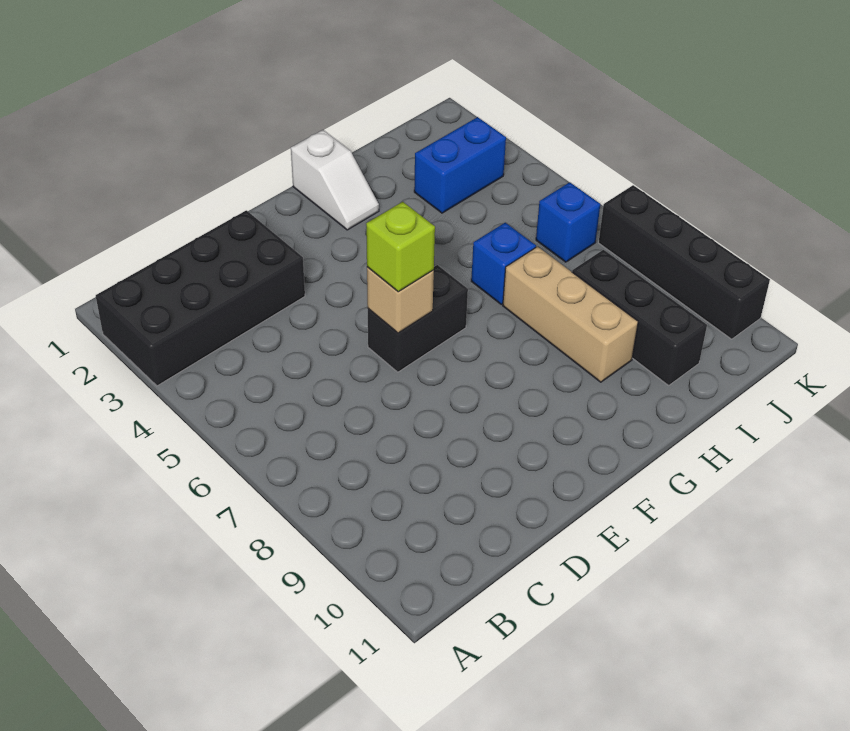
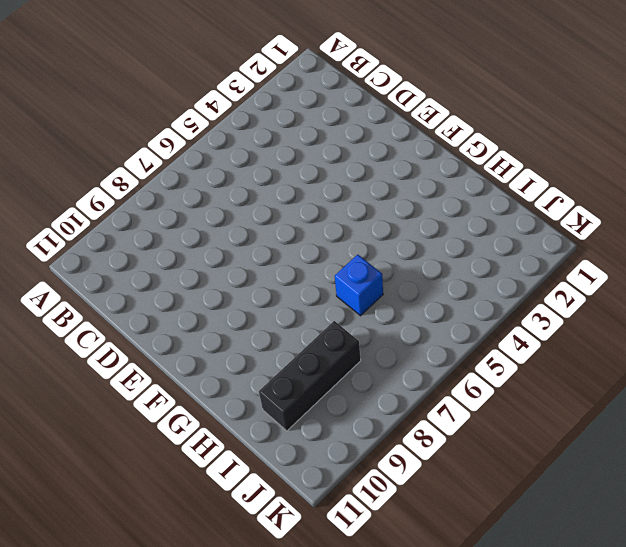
none -> black 2x4 brick [96,210,305,386]
none -> black 1x2 brick [368,265,468,372]

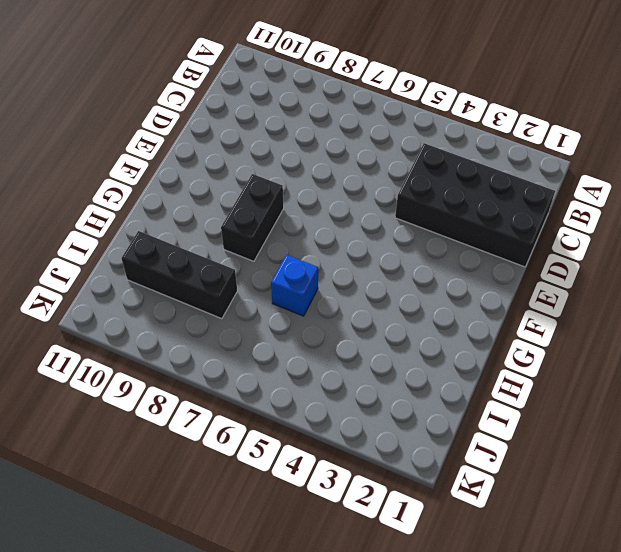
black 2x4 brick [395,143,555,267] -> black 2x4 brick turned to [96,210,305,386]
black 1x2 brick [221,174,284,261] -> black 1x2 brick moved to [368,265,468,372]
none -> white 1x2 slope [291,130,379,230]
none -> tan 1x3 brick [503,247,638,382]

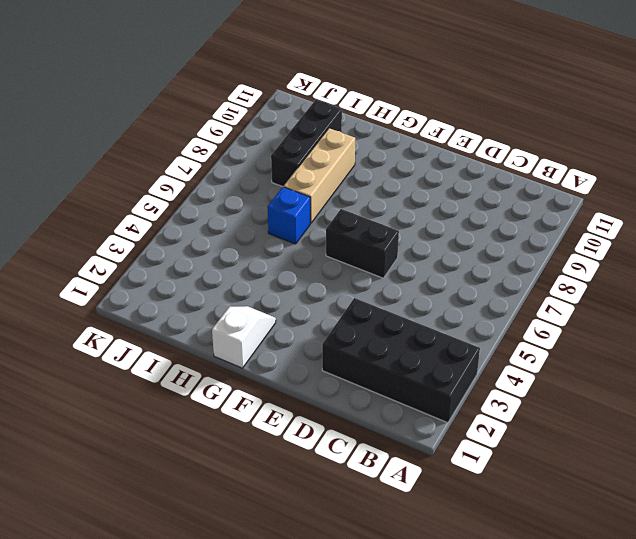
none -> blue 1x2 brick [414,117,506,213]
none -> blue 1x1 brick [536,182,600,262]

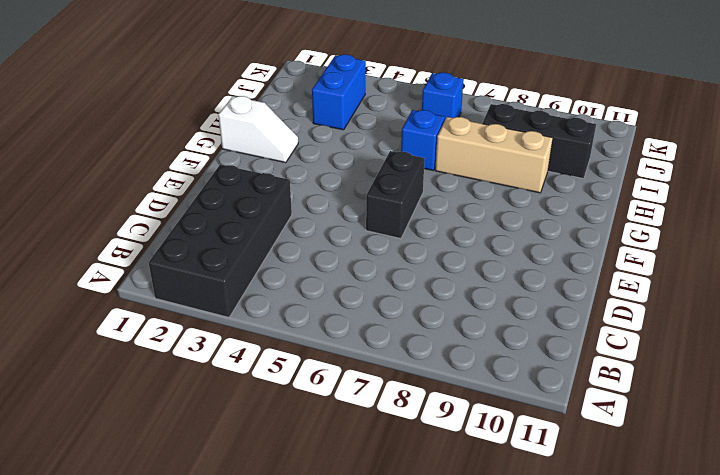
none -> black 1x4 brick [599,185,770,339]
none -> tan 1x1 brick [367,267,434,333]

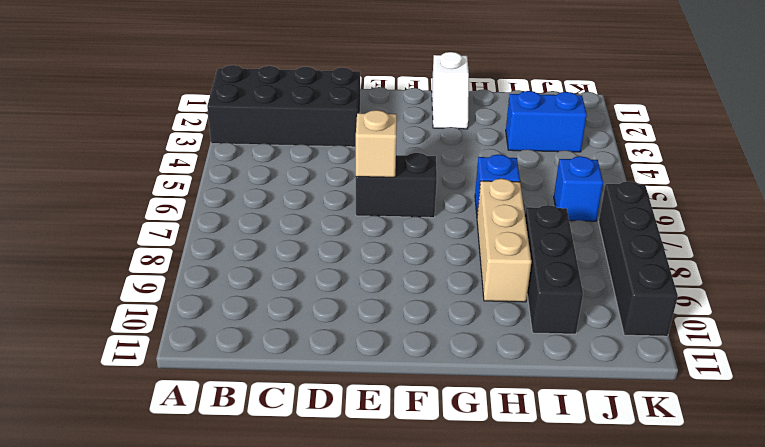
none -> lime 1x1 brick [366,202,435,292]

